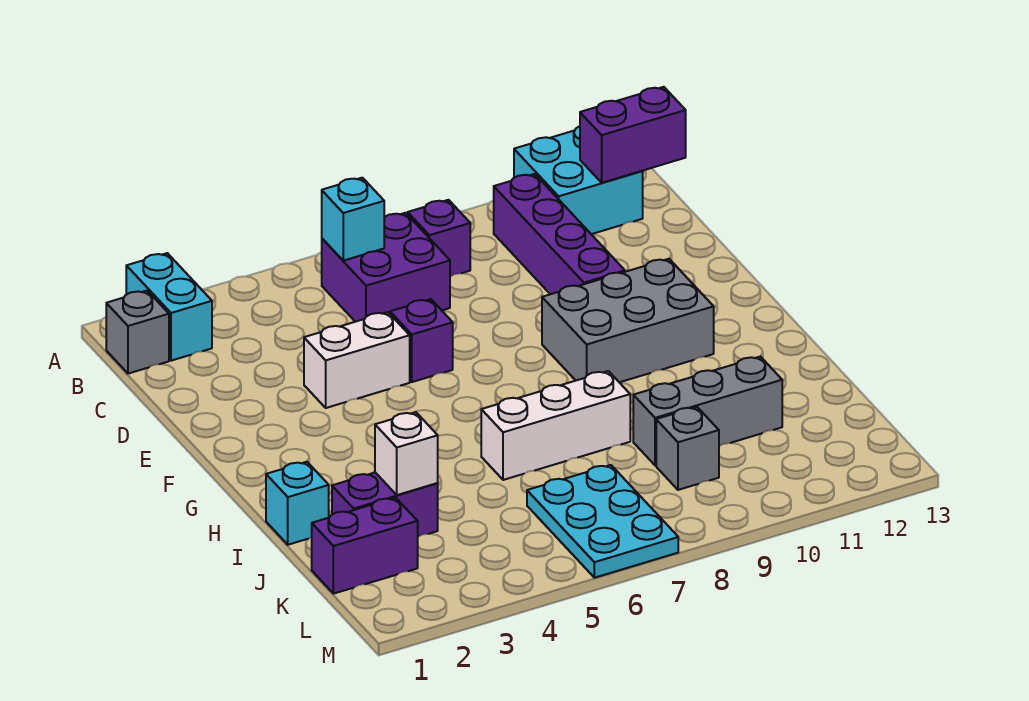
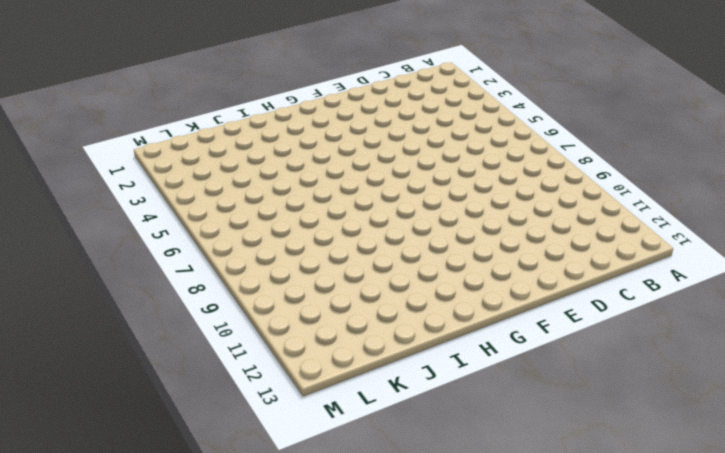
none -> cyan 1x2 brick [126,253,212,361]
none -> cyan 2x2 brick [514,126,643,234]
none -> grey 1x1 brick [106,291,169,374]

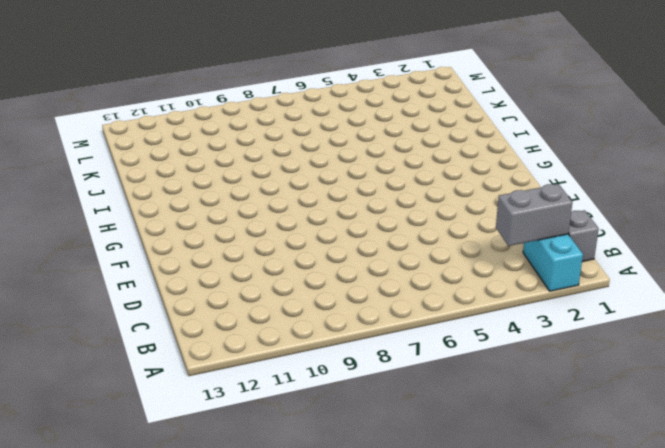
grey 1x2 brick [496,184,573,246] -> none
none -> cyan 2x2 brick [514,126,643,234]
none -> purple 2x2 brick [322,213,450,322]
none -> purple 1x1 brick [408,200,470,277]

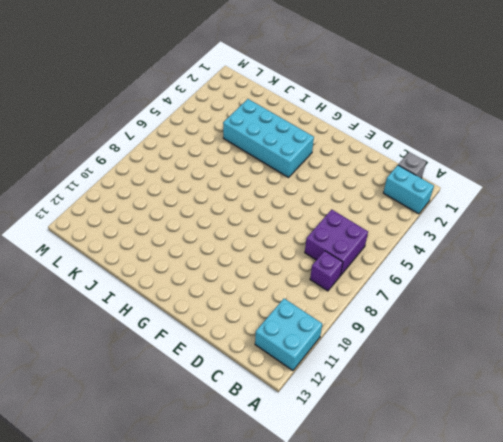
cyan 2x4 brick [223,99,314,177] -> purple 1x2 brick [332,473,438,537]
none -> purple 1x4 brick [494,174,625,294]
none -> white 1x2 brick [304,312,410,408]
none -> purple 1x1 brick [390,299,453,382]

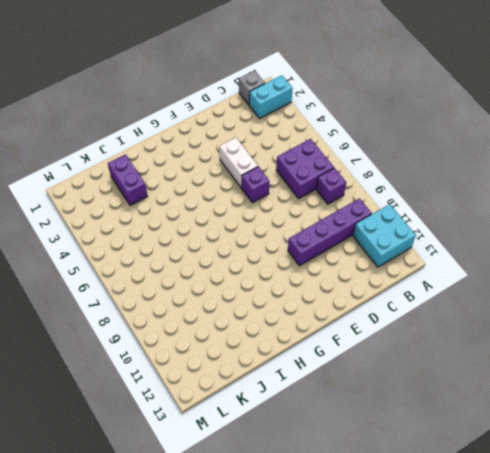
none -> grey 2x3 brick [542,259,714,382]
none -> cyan 1x1 brick [266,462,329,545]
none -> white 1x3 brick [481,371,630,480]

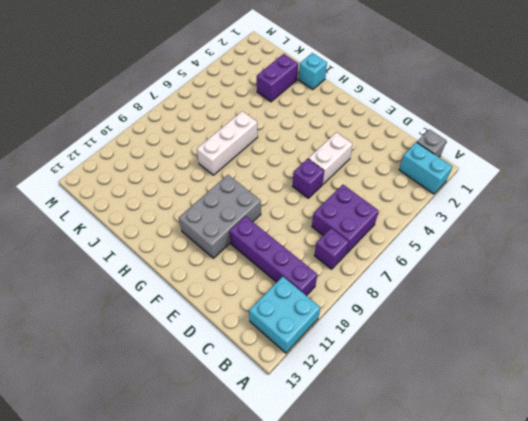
none -> grey 1x3 brick [633,356,782,465]
none -> purple 1x2 brick [312,498,418,594]
none -> cyan 2x3 plate [527,465,678,578]

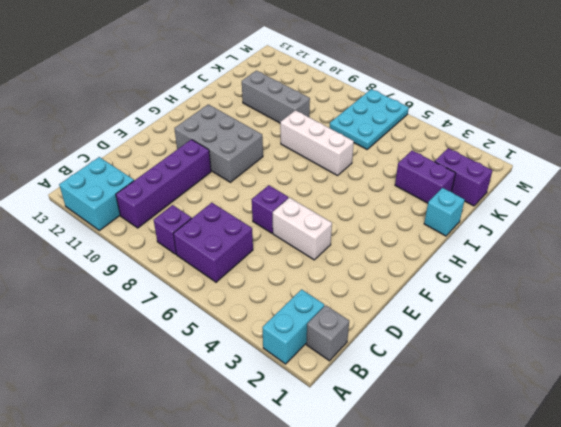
none -> grey 1x1 brick [656,407,719,490]
none -> cyan 1x1 brick [322,178,384,261]
none -> purple 1x2 brick [580,87,686,183]

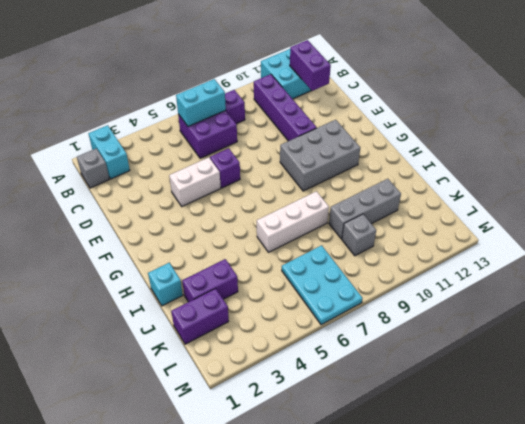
cyan 1x2 brick [176,79,226,126] -> cyan 1x1 brick [322,178,384,261]
purple 1x2 brick [290,40,331,91] -> purple 1x2 brick turned to [580,87,686,183]
none -> white 1x1 brick [375,412,438,495]

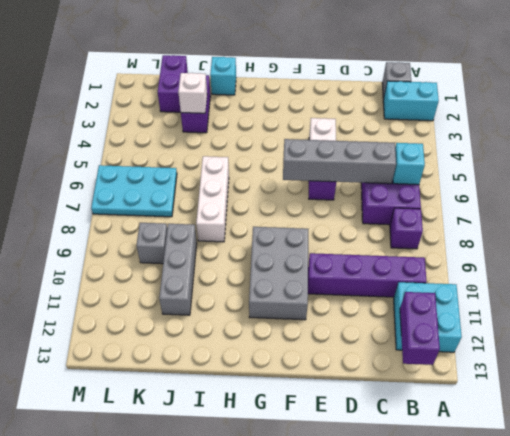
grey 1x4 brick [283,139,396,184] -> none

